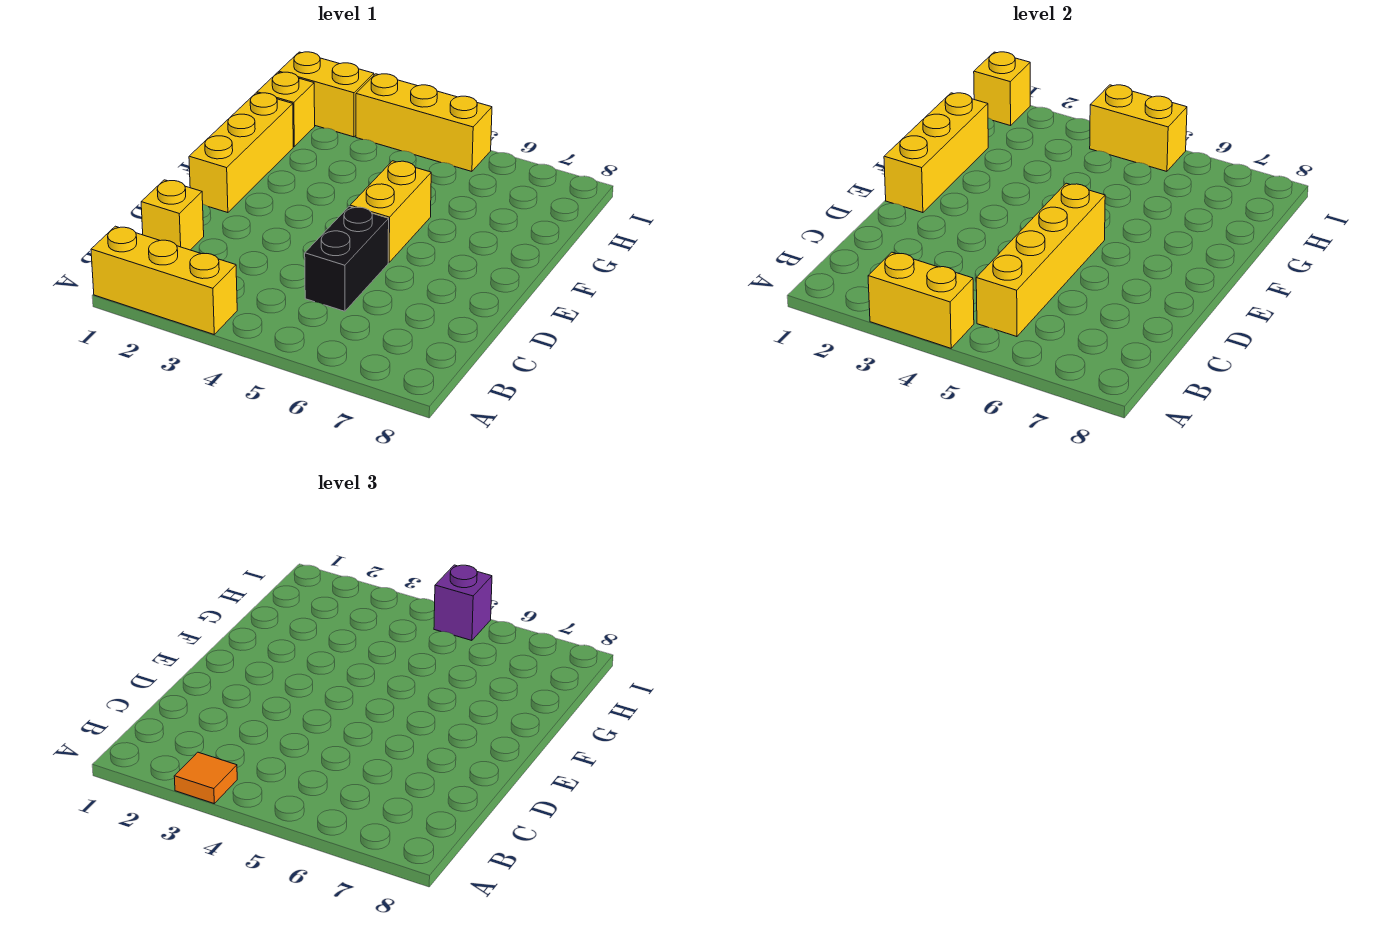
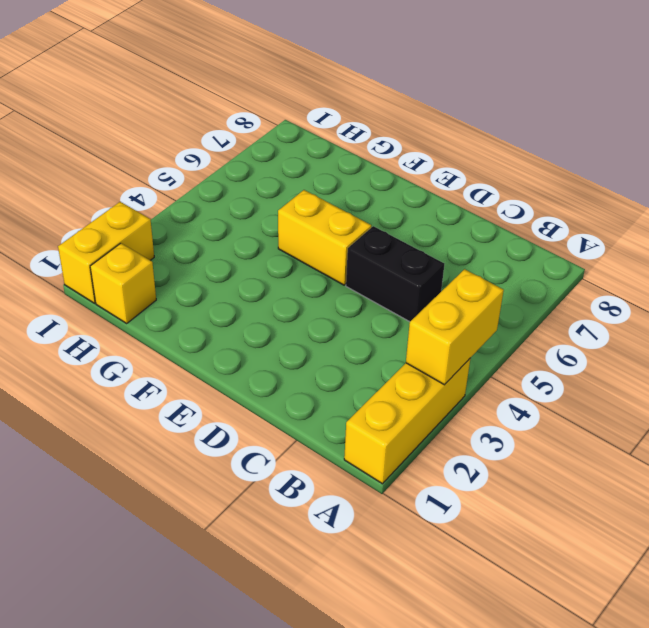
none -> yellow 1x1 brick [141,180,204,250]
none -> yellow 1x3 brick [189,93,293,213]
none -> yellow 1x3 brick [356,74,492,171]

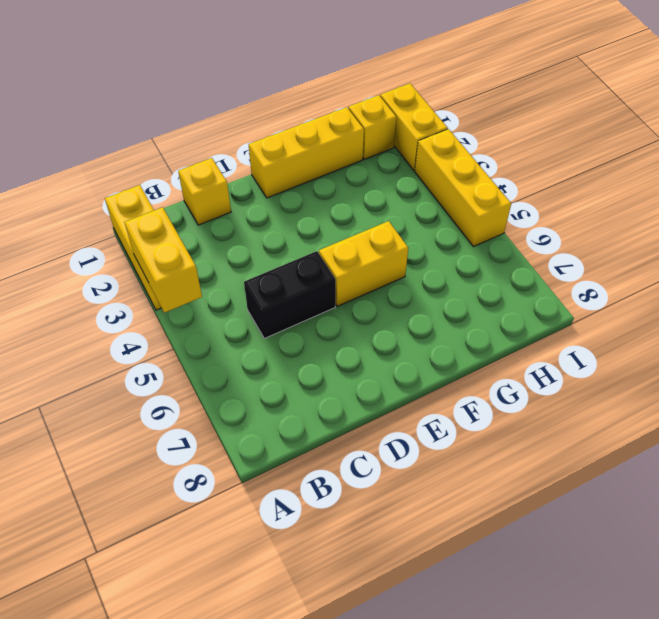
none -> yellow 1x4 brick [976,183,1105,337]
none -> yellow 1x3 brick [884,93,988,213]
none -> yellow 1x1 brick [974,52,1030,126]

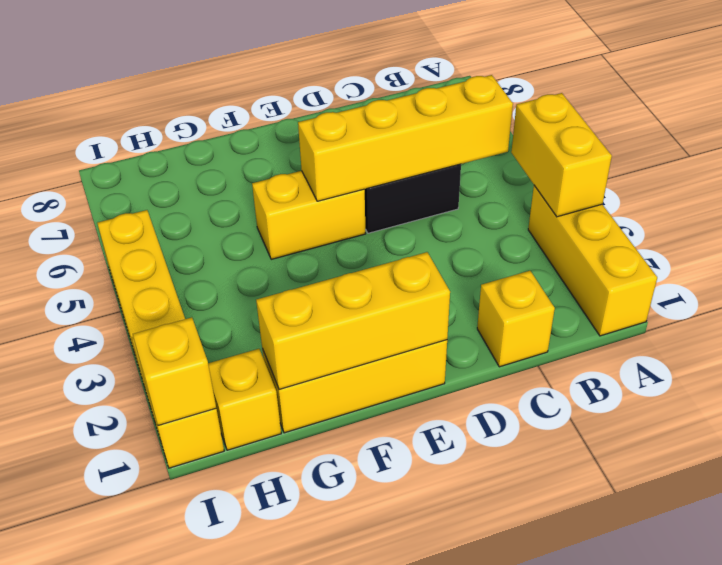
none -> yellow 1x2 brick [1090,85,1187,171]
none -> orange 1x1 tile [174,752,237,803]
none -> purple 1x1 brick [434,565,492,640]

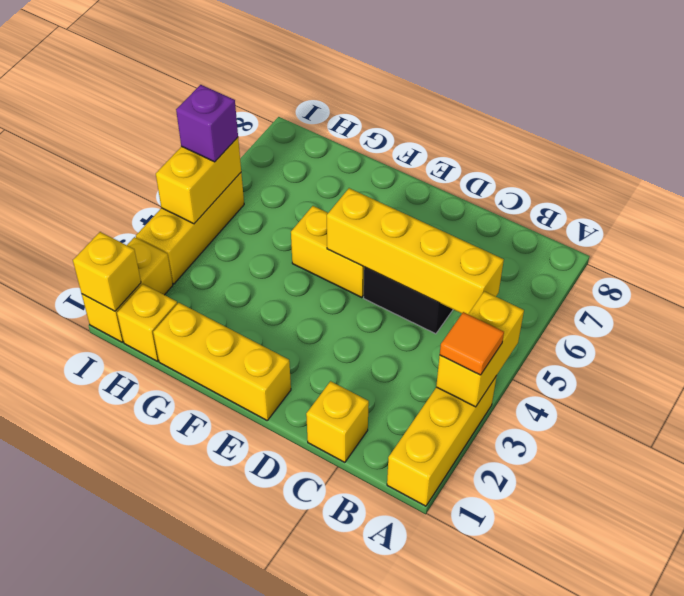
none -> yellow 1x3 brick [884,93,988,213]

